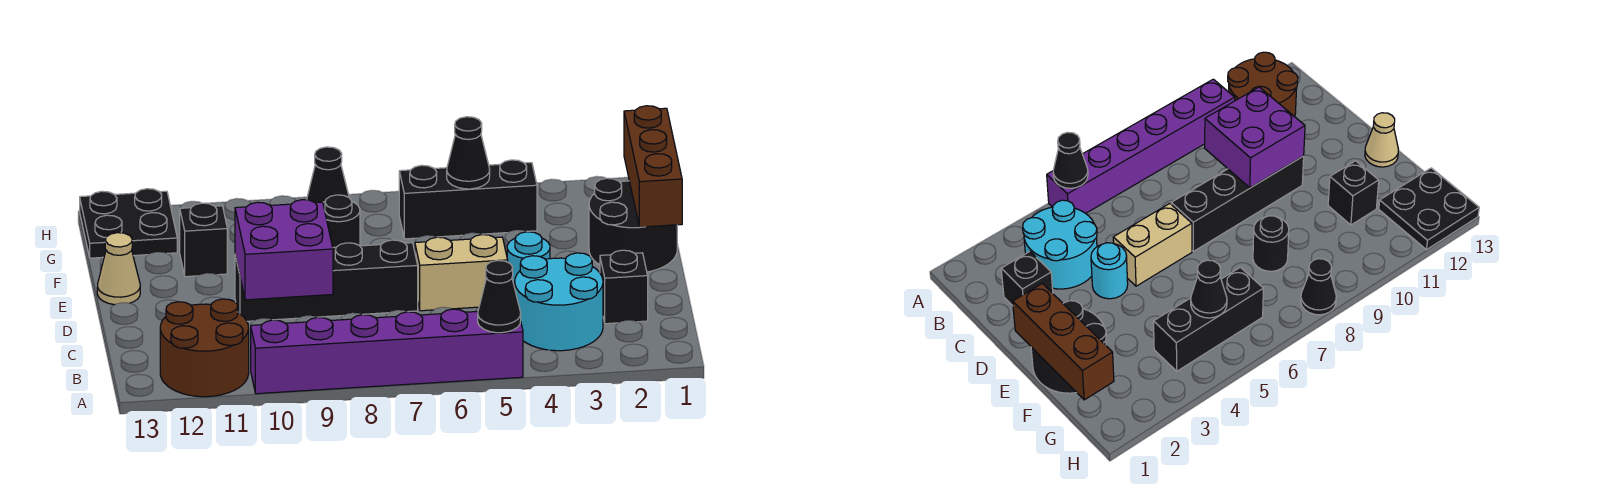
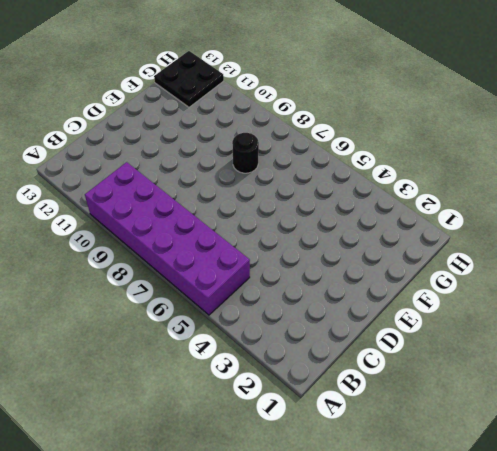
purple 2x6 brick [85,162,250,315] -> purple 1x6 brick [251,309,523,394]
none -> brown 2x2 round brick [160,299,249,397]
none -> cyan 2x2 round brick [515,253,603,351]
none -> black 1x1 brick [600,250,648,324]

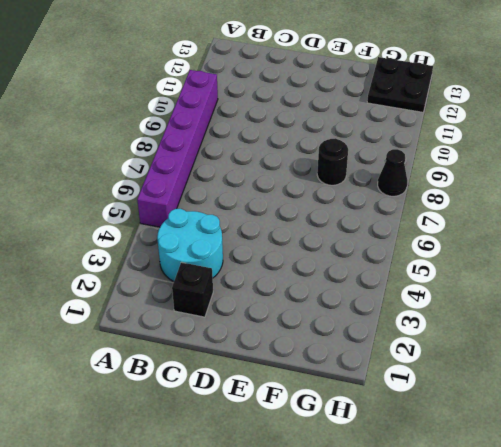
none -> brown 2x2 round brick [160,299,249,397]
none -> cyan 1x1 round brick [507,232,550,287]
none -> tan 1x2 brick [415,235,508,311]

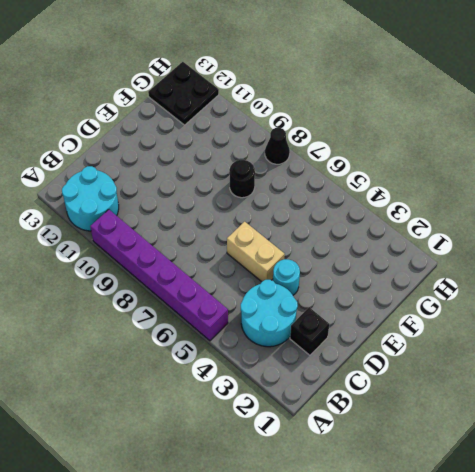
cyan 2x2 round brick [62,166,119,231] -> brown 2x2 round brick [160,299,249,397]
none -> black 1x4 brick [235,240,418,321]
none -> black 2x2 round brick [589,178,677,272]
none -> tan 1x1 cone [97,233,140,305]

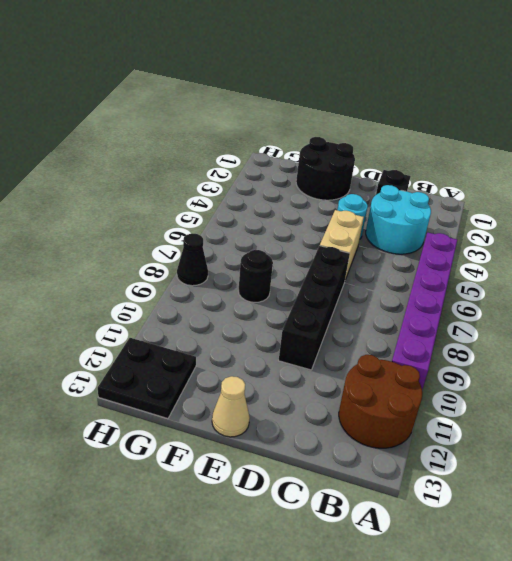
none -> black 1x1 brick [180,203,227,277]
none -> black 1x3 brick [399,160,537,239]
none -> black 1x1 cone [478,261,521,333]

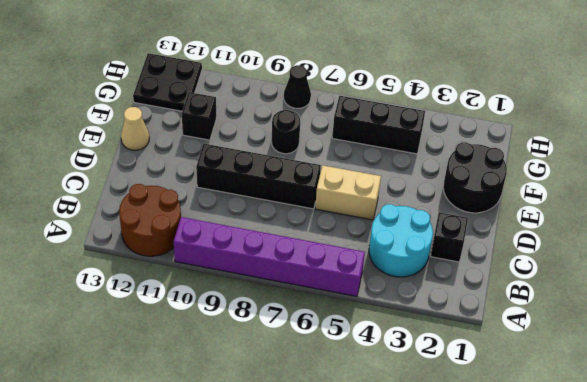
none -> cyan 1x1 round brick [507,232,550,287]
none -> black 1x1 cone [478,261,521,333]
none -> purple 2x2 brick [235,200,333,300]

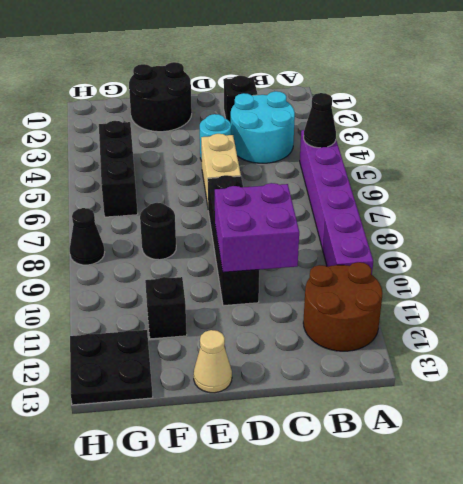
none -> brown 1x3 brick [624,106,682,227]
none -> black 1x1 cone [447,117,490,189]

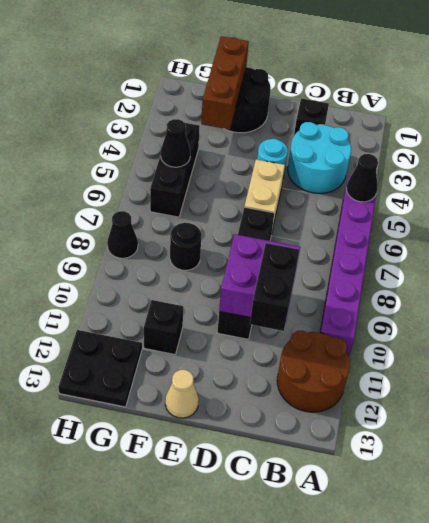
black 1x2 brick [250,243,299,331] -> none
brown 1x3 brick [201,36,249,129] -> brown 1x3 brick turned to [624,106,682,227]

